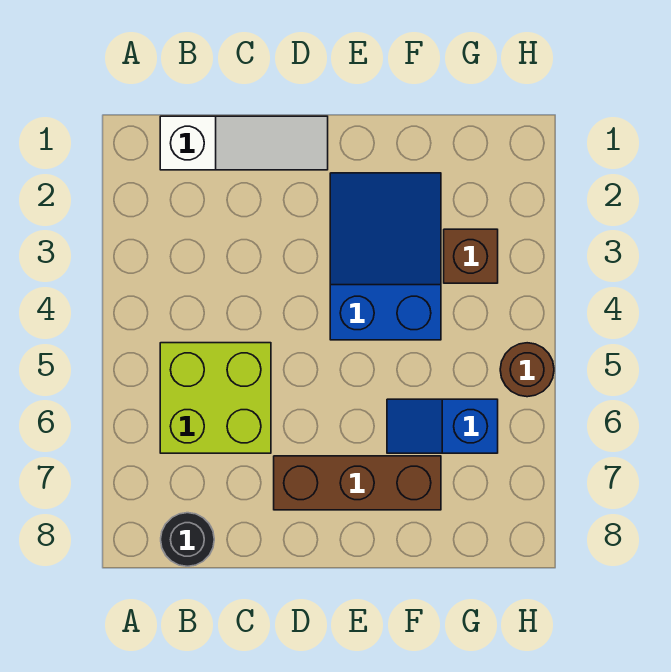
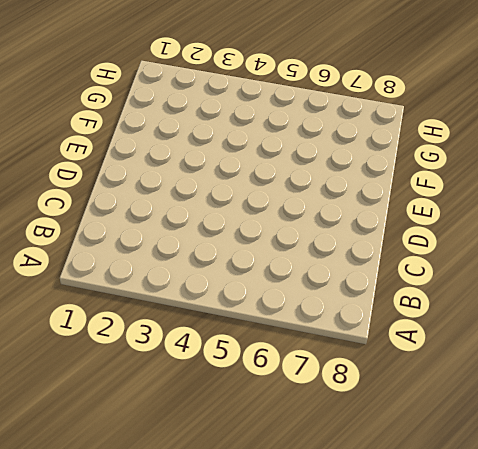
none -> white 1x3 slope [160,116,328,170]
none -> lime 2x2 brick [160,343,271,453]

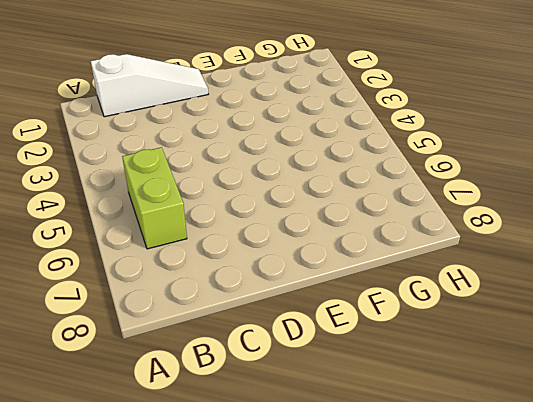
lime 1x2 brick [122,147,187,249] -> lime 2x2 brick [160,343,271,453]
none -> black 1x1 round brick [161,513,214,566]
none -> brown 1x3 brick [274,456,441,510]

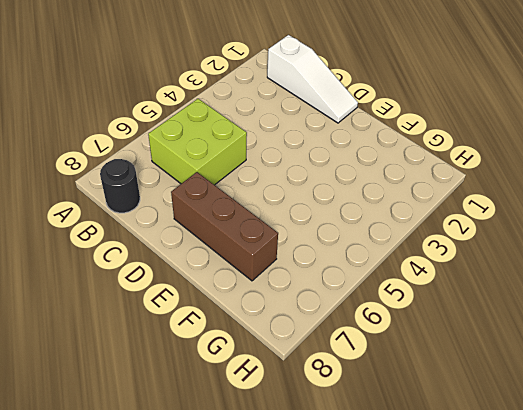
none -> blue 2x3 slope [330,173,441,340]
none -> blue 1x2 slope [387,399,498,453]

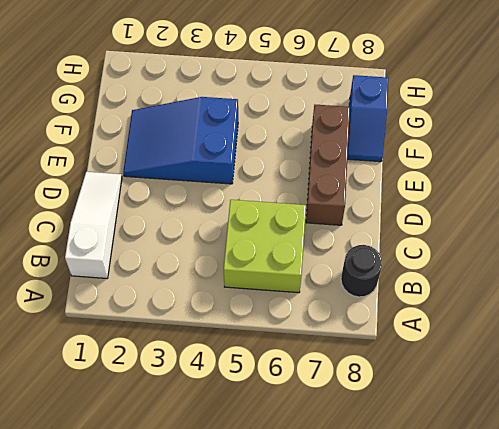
blue 1x2 slope [347,75,388,162] -> blue 1x2 slope moved to [387,399,498,453]
none -> brown 1x1 brick [444,229,498,283]
none -> brown 1x1 round brick [500,343,554,397]

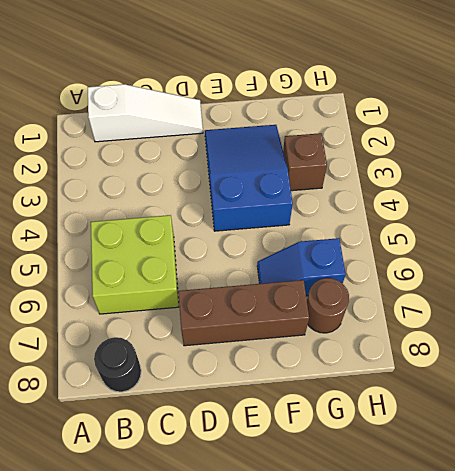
brown 1x1 round brick [307,278,349,333] -> brown 1x1 round brick moved to [500,343,554,397]

